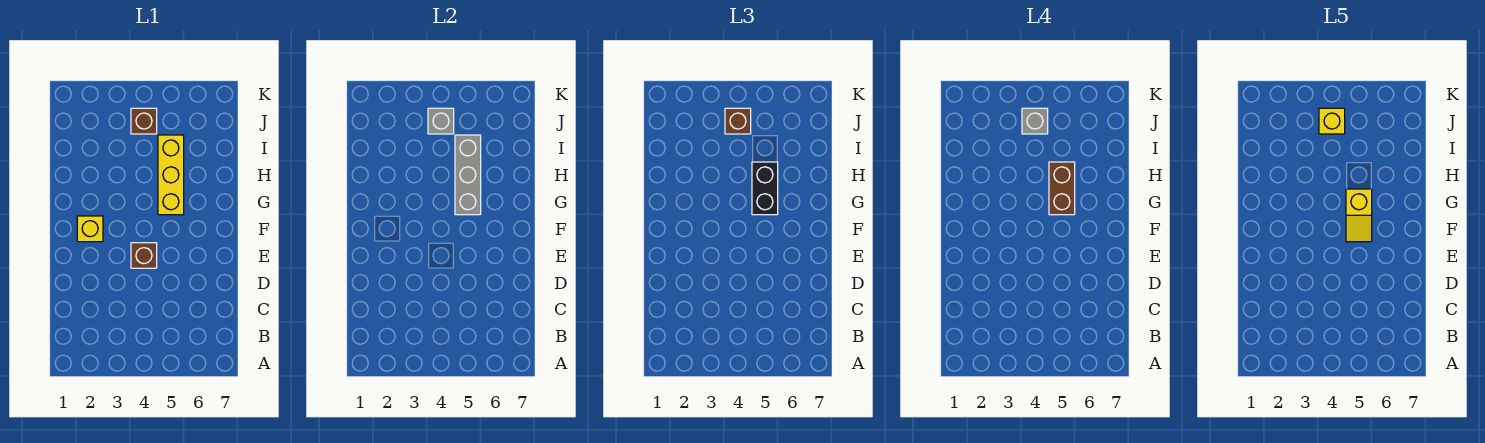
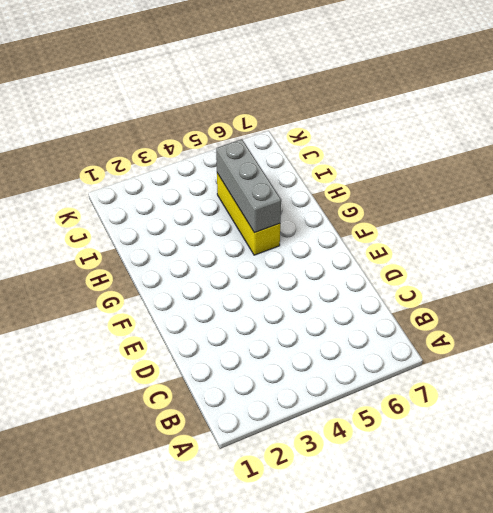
none -> brown 1x1 brick [131,243,157,268]
none -> yellow 1x1 brick [77,216,103,242]
none -> brown 1x1 brick [131,108,157,134]

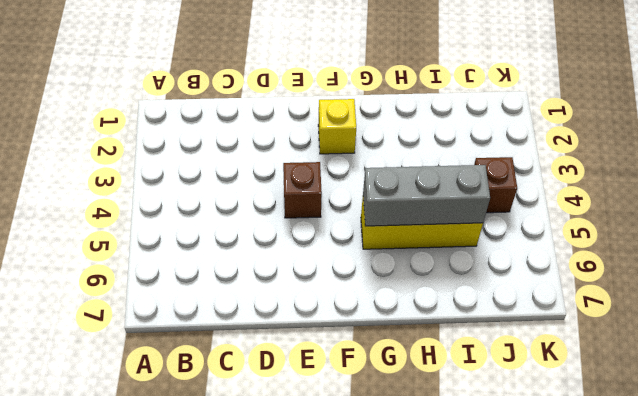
none -> grey 1x1 brick [428,108,454,134]
none -> black 1x2 brick [752,162,778,215]
none -> brown 1x1 brick [725,108,751,134]

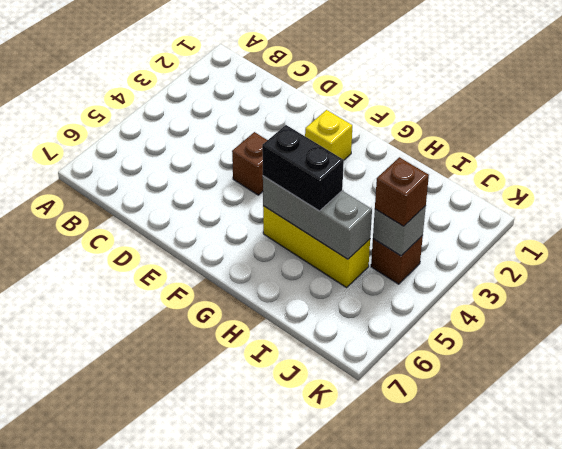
none -> brown 1x2 brick [1049,162,1075,215]
none -> grey 1x1 brick [1022,108,1048,134]
none -> yellow 1x2 slope [1346,189,1372,242]

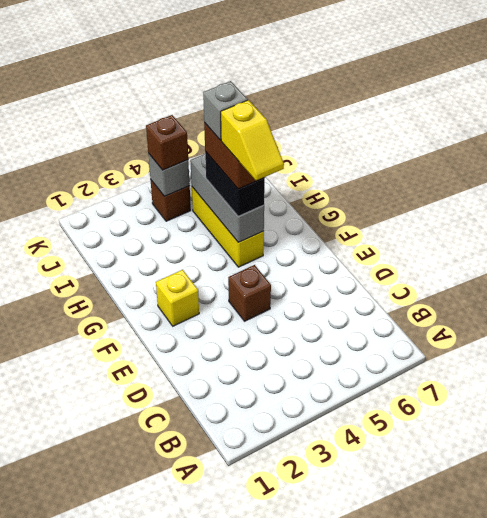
grey 1x1 brick [203,81,248,140] -> grey 1x1 brick moved to [1022,108,1048,134]
none -> yellow 1x1 brick [1319,108,1345,134]

